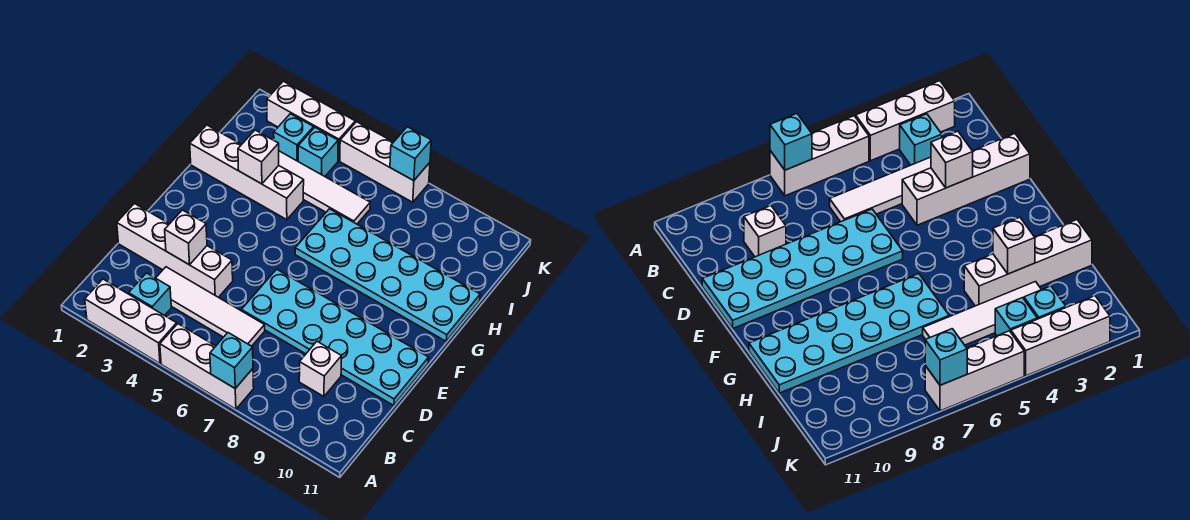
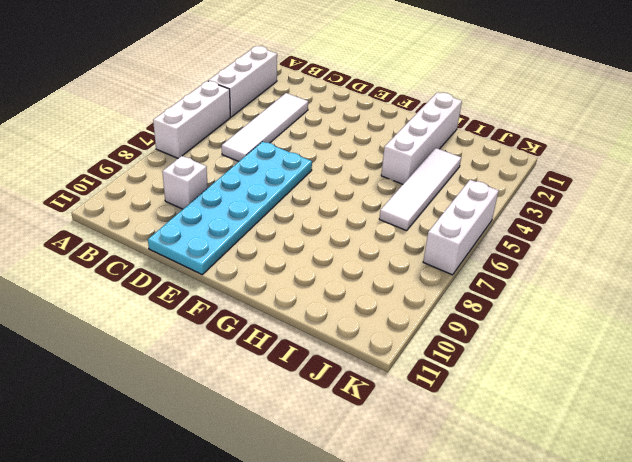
none -> cyan 1x1 brick [129,273,171,316]
none -> white 1x4 brick [117,204,233,297]
none -> cyan 2x6 plate [295,209,480,341]

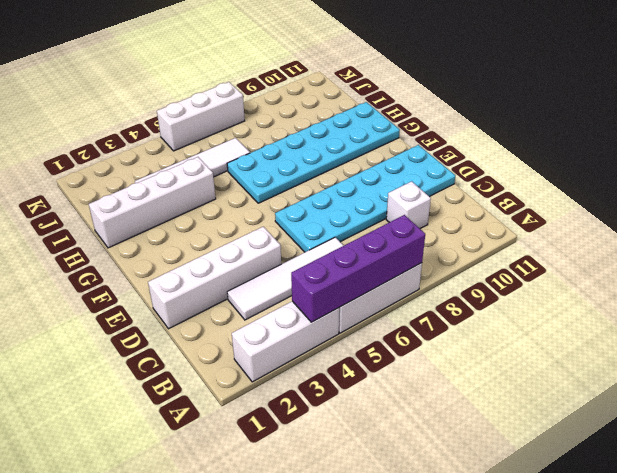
purple 1x4 brick [291,215,425,322] -> cyan 1x1 brick [210,333,253,388]
none -> cyan 1x1 brick [129,273,171,316]
none -> cyan 1x1 brick [274,114,314,161]
none -> cyan 1x1 brick [298,128,338,176]

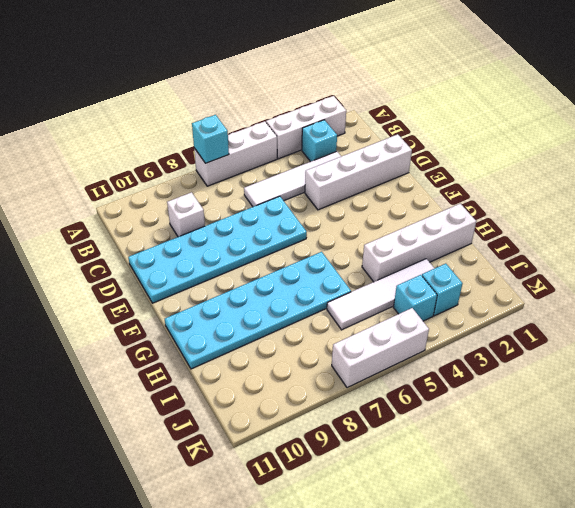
none -> white 1x3 brick [267,81,355,161]
none -> white 1x1 brick [165,210,207,265]
none -> white 1x1 brick [238,130,279,184]

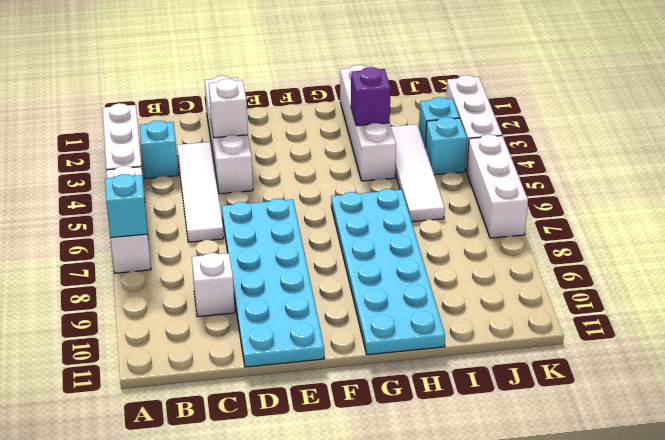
purple 1x1 brick [351,67,391,126] -> white 1x1 brick [238,130,279,184]
none -> cyan 1x1 brick [390,127,431,181]

